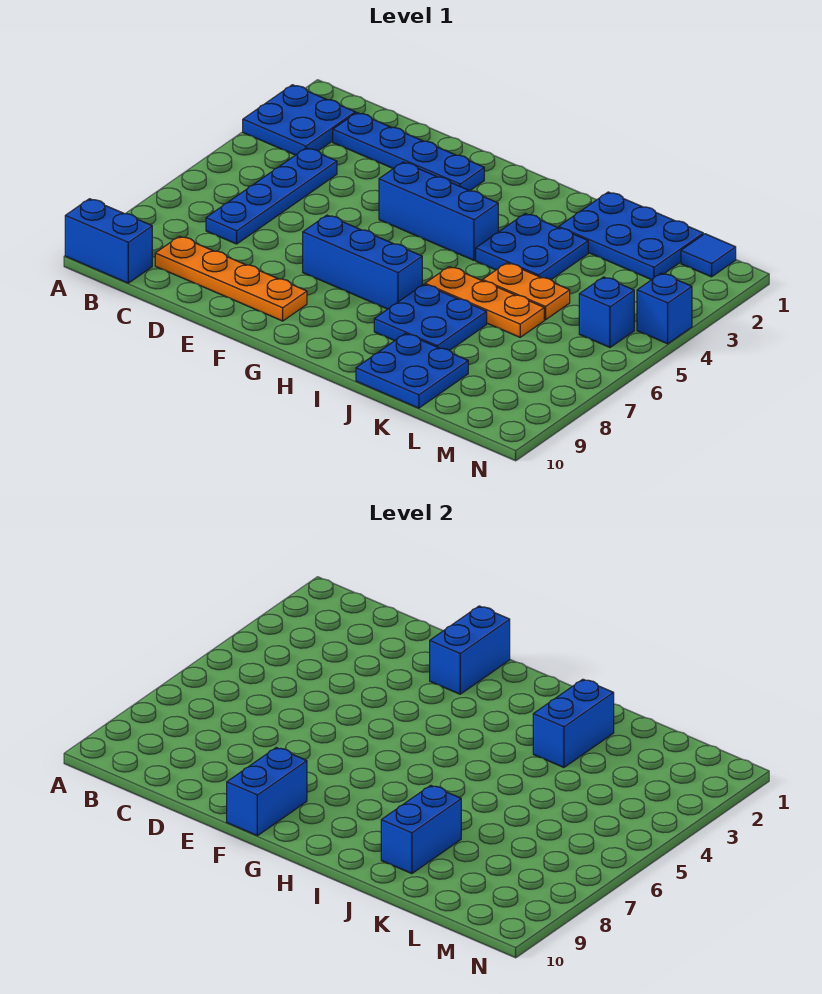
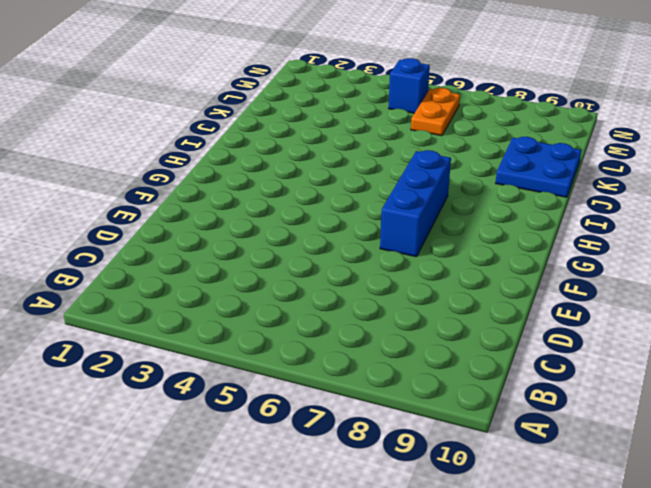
orange 1x2 plate [411,88,460,136] -> orange 1x2 plate moved to [483,263,570,320]
none -> blue 2x2 plate [243,85,355,155]
none -> blue 1x2 brick [65,199,152,283]
none -> blue 1x4 plate [333,113,484,191]

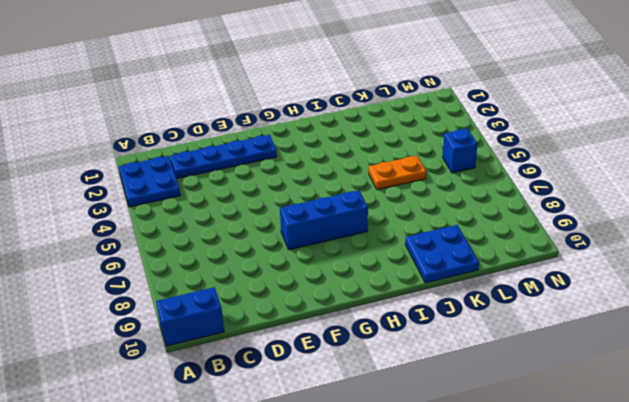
none -> blue 1x4 plate [206,148,337,244]
none -> orange 1x4 plate [155,236,307,321]
none -> blue 1x3 brick [379,162,498,260]

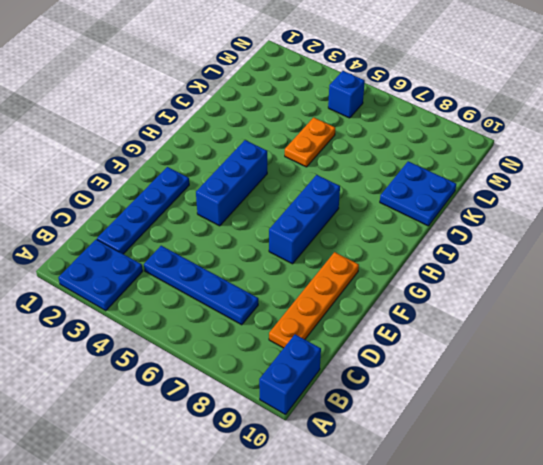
none -> blue 2x2 plate [476,214,588,279]
none -> orange 1x3 plate [425,267,544,337]
none -> blue 2x2 plate [374,284,487,350]

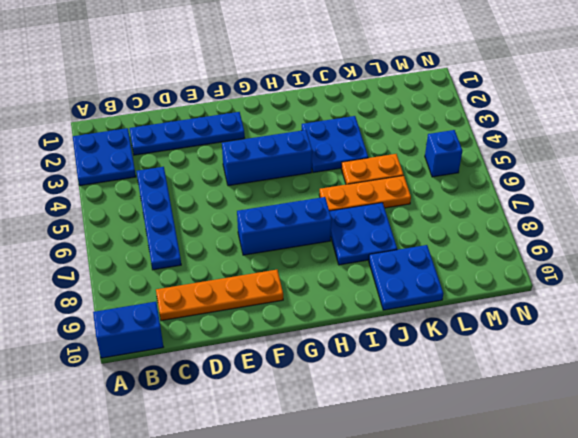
none -> blue 2x3 plate [559,192,703,280]
none -> blue 1x1 tile [681,234,736,277]
none -> blue 1x1 brick [637,273,692,344]

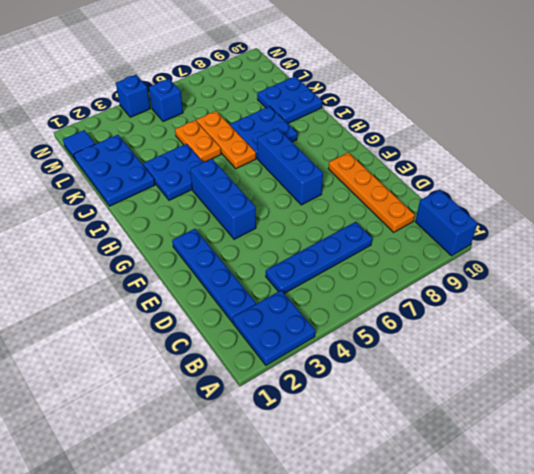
none -> blue 1x2 brick [430,606,510,694]
none -> blue 1x2 brick [227,748,307,836]
none -> blue 1x2 brick [533,679,614,767]

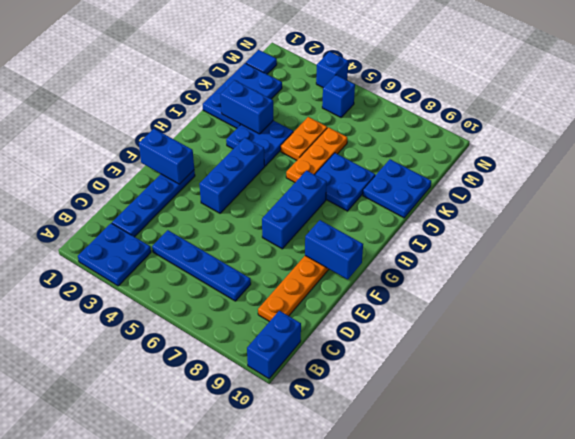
none -> blue 1x2 brick [381,785,461,874]

